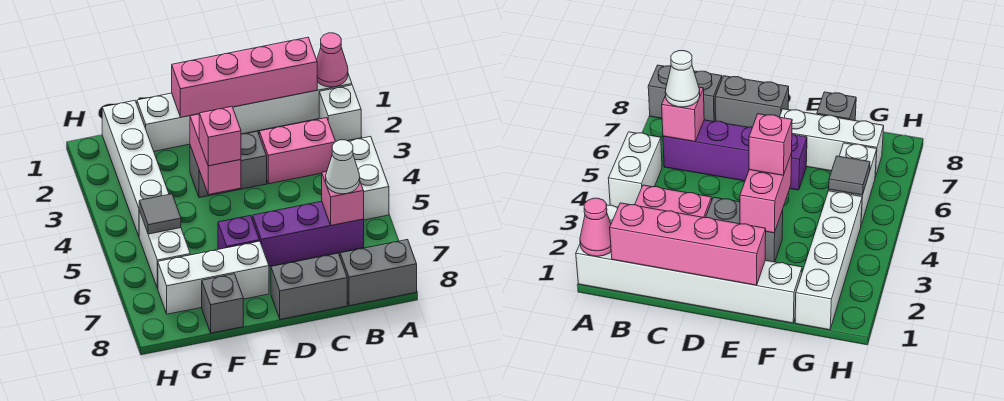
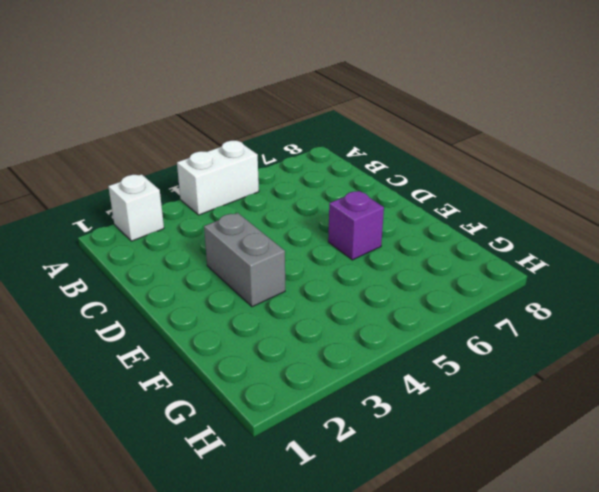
none -> white 1x6 brick [137,74,352,151]
none -> grey 1x2 brick [340,239,417,306]
none -> pink 1x2 brick [259,118,336,184]

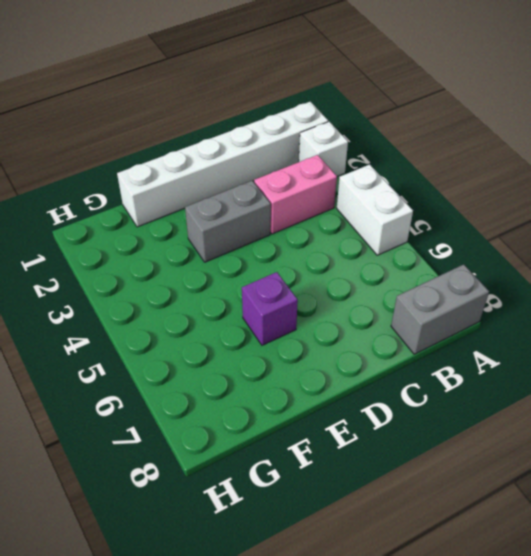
none -> purple 1x3 brick [253,201,364,266]
none -> grey 1x2 brick [271,253,347,319]
none -> white 1x3 brick [158,241,269,314]

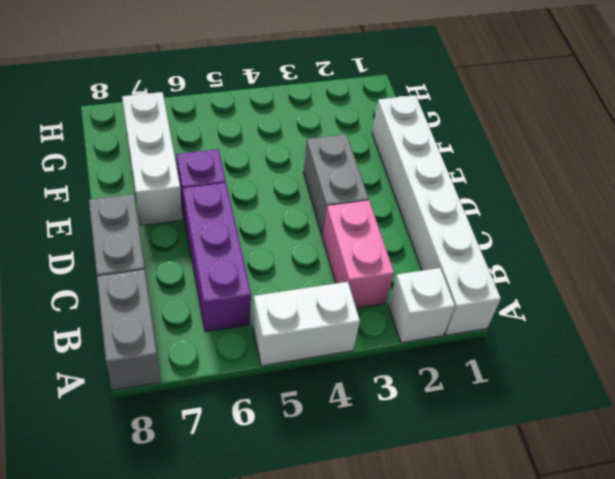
none -> grey 1x1 brick [202,274,243,333]
none -> white 1x4 brick [102,101,169,236]
none -> white 1x2 brick [139,211,190,288]

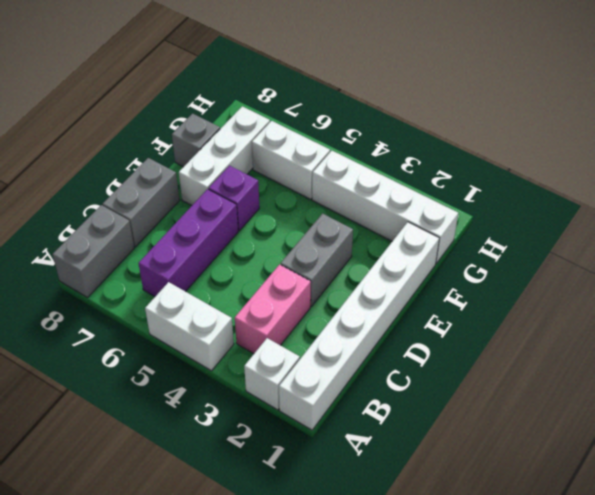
none -> pink 1x1 cone [317,33,348,87]
none -> pink 1x4 brick [172,37,317,117]
none -> pink 1x1 brick [322,172,364,225]

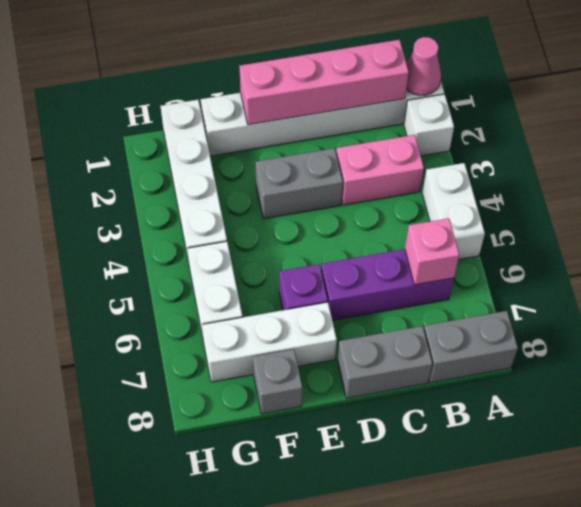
none -> pink 1x2 brick [190,114,241,195]
none -> grey 1x1 tile [139,194,181,234]
none -> white 1x1 cone [326,140,360,194]

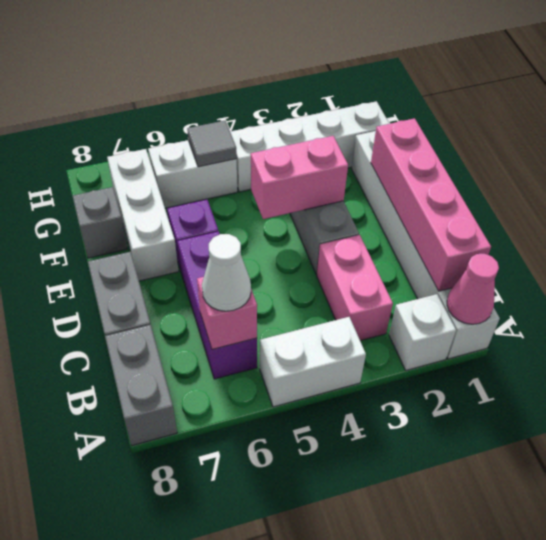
none -> pink 1x1 brick [199,107,241,166]

